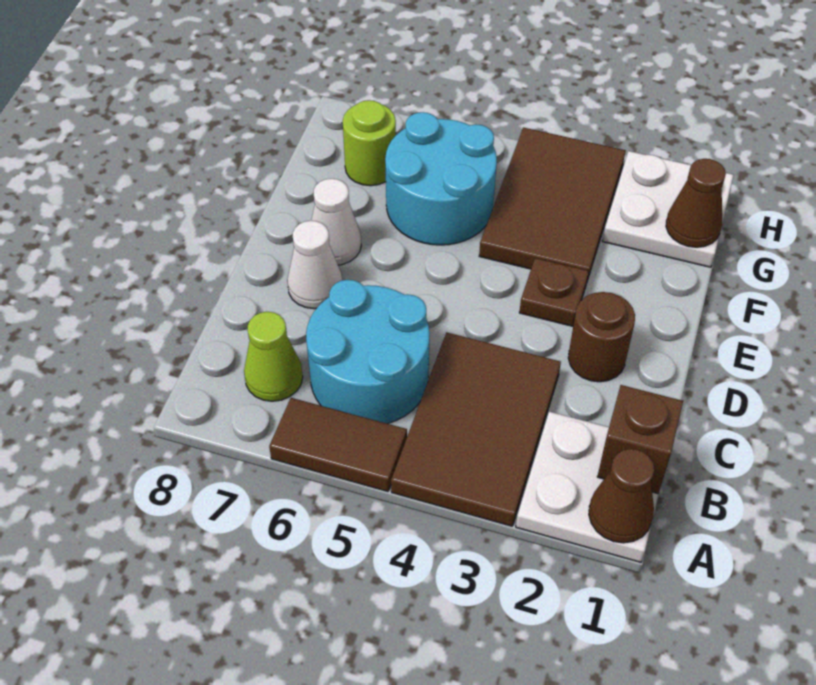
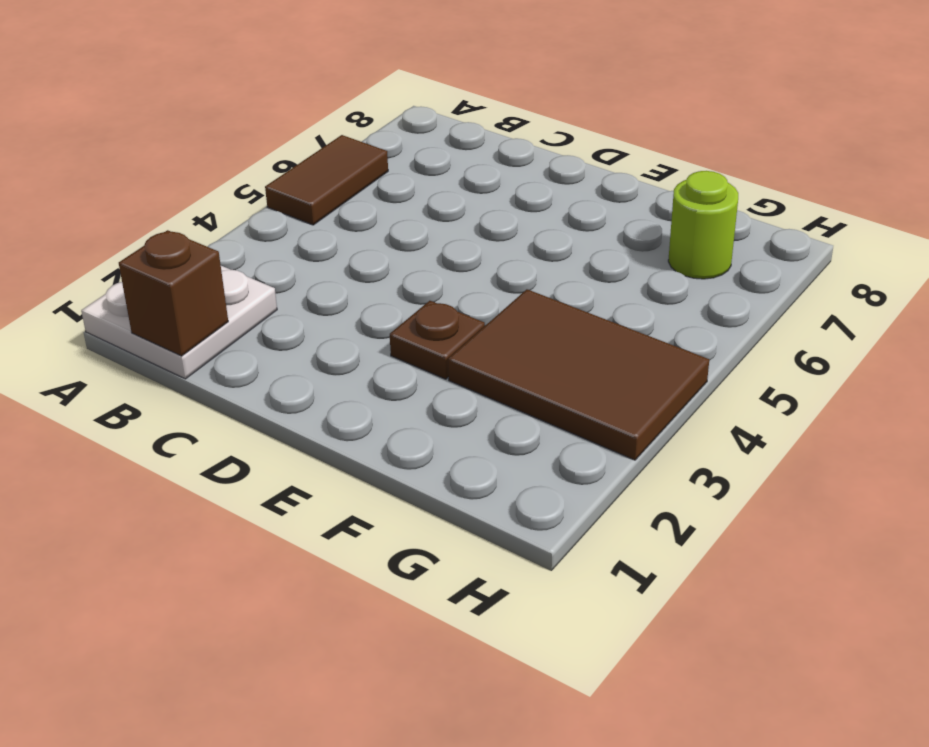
none -> brown 2x3 tile [391,333,561,526]
none -> cyan 2x2 round brick [306,280,430,424]
none -> lime 1x1 cone [244,312,303,401]

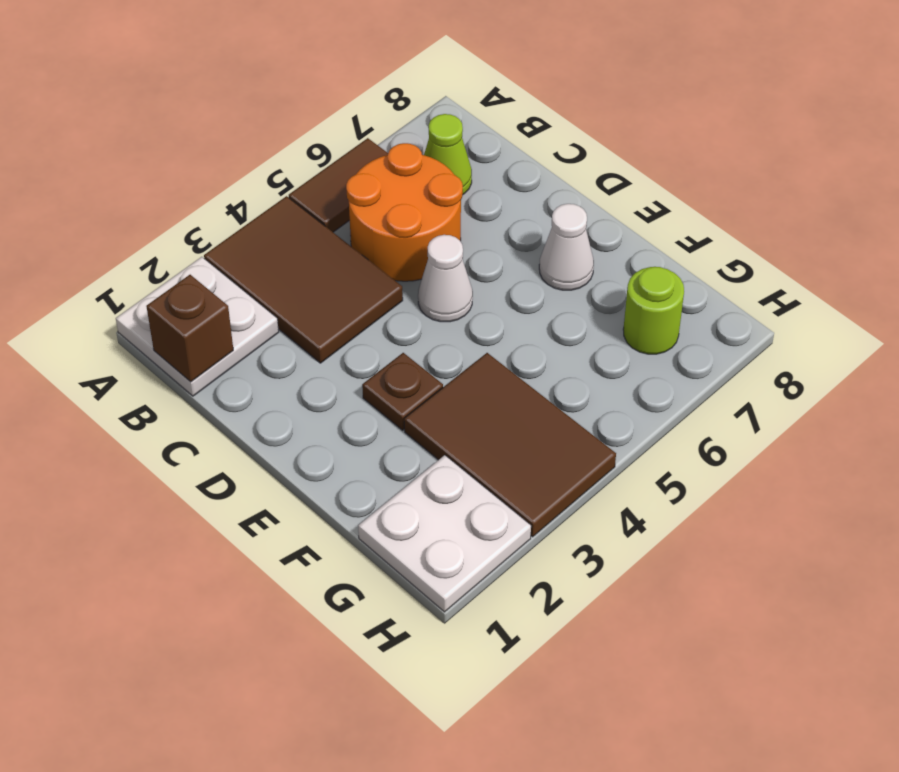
orange 2x2 round brick [346,143,463,281] -> cyan 2x2 round brick [306,280,430,424]
white 1x1 cone [418,235,473,322] -> white 1x1 cone moved to [287,221,342,309]
none -> brown 1x1 round brick [568,292,635,382]
none -> cyan 2x2 round brick [385,112,497,245]
none -> brown 1x1 cone [589,449,654,543]

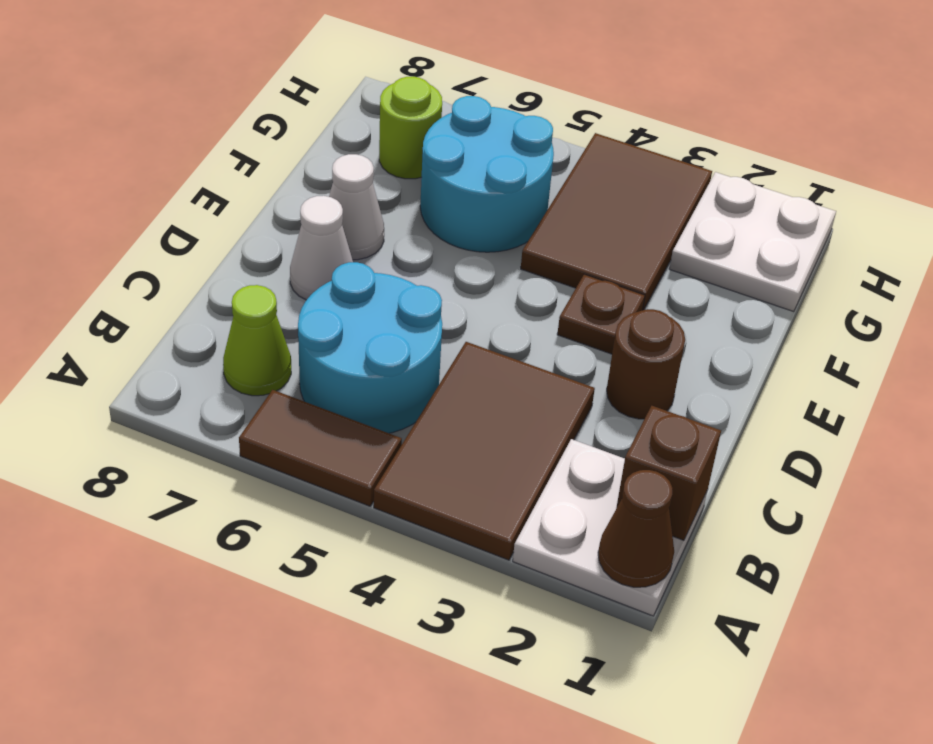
none -> brown 1x1 cone [666,159,726,247]

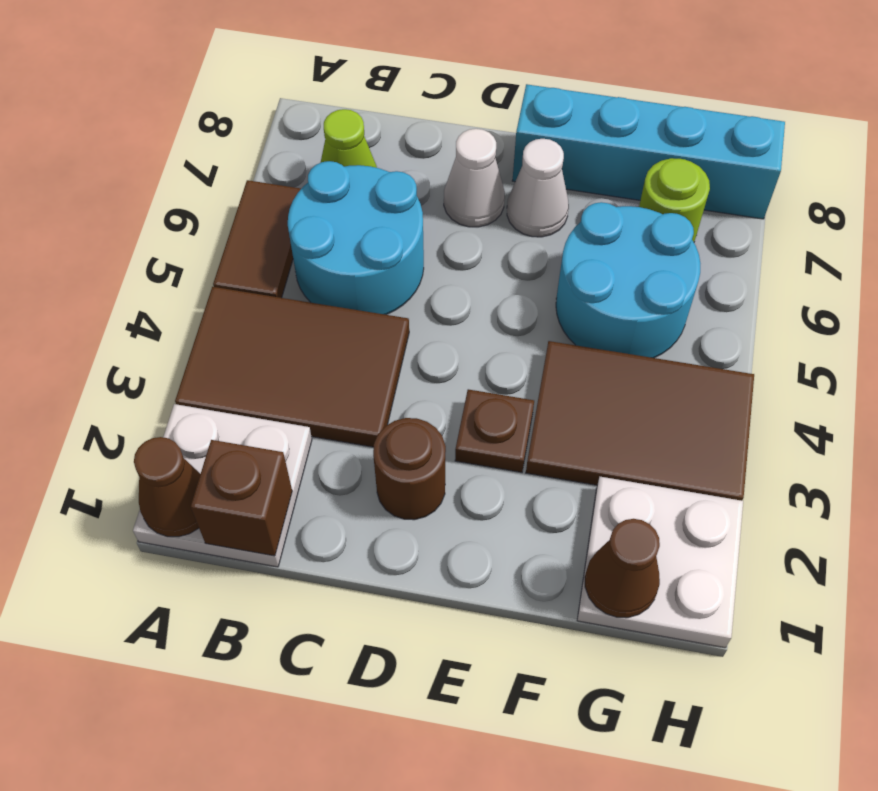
cyan 1x4 brick [512,84,785,219] -> none

